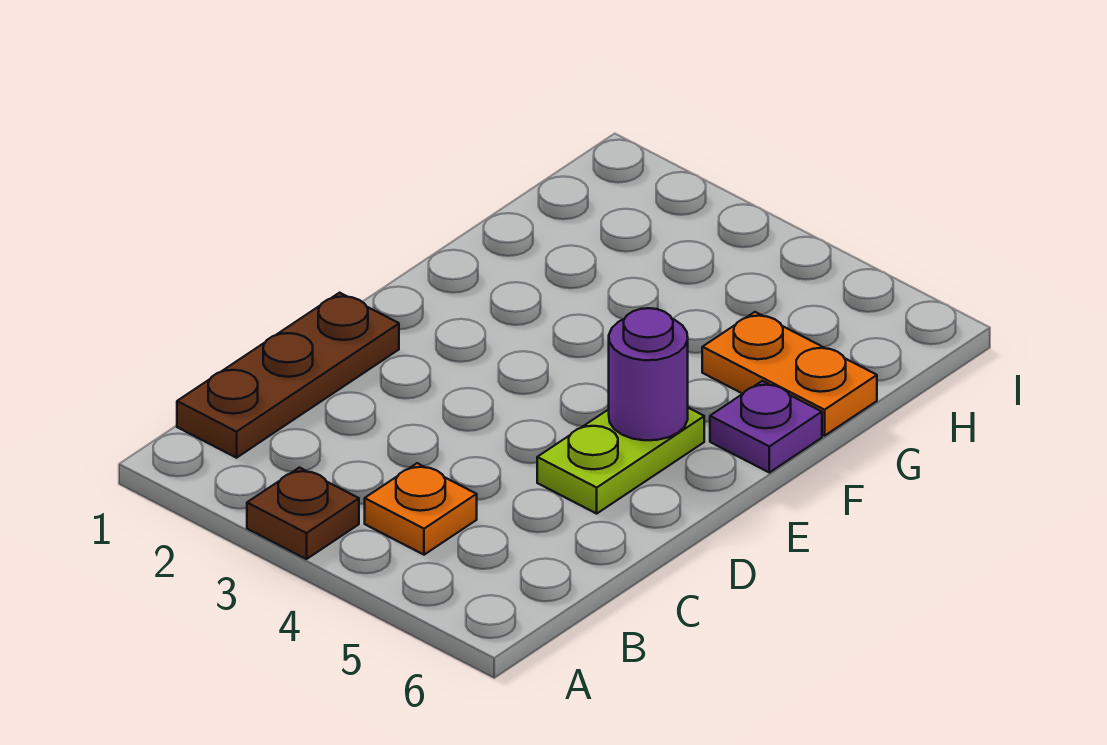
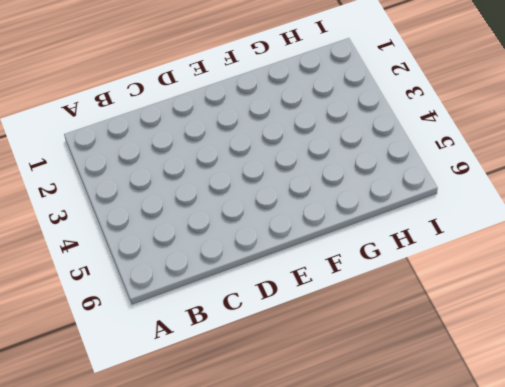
none -> brown 1x1 plate [247,468,359,559]
none -> brown 1x3 plate [177,293,399,458]

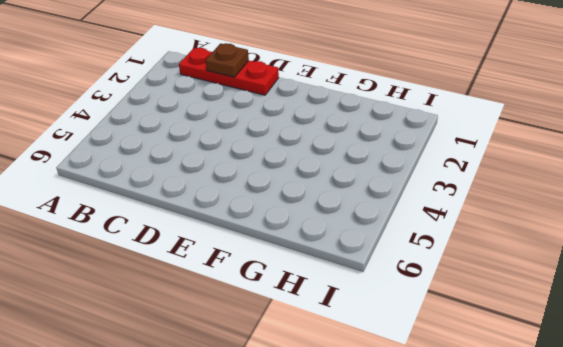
red 1x3 plate [179,48,279,95] -> brown 1x3 plate [177,293,399,458]
brown 1x1 plate [205,43,249,77] -> brown 1x1 plate moved to [247,468,359,559]
none -> orange 1x1 plate [365,463,477,555]
none -> lime 1x2 plate [537,408,704,514]

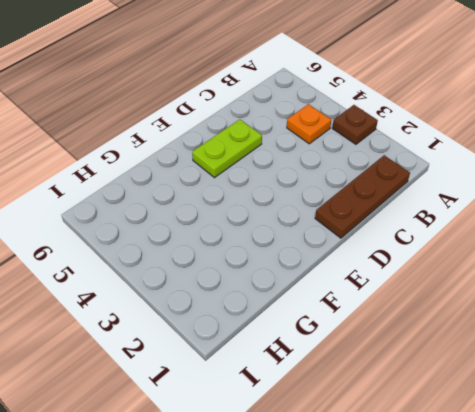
none -> purple 1x1 plate [710,381,822,472]
none -> orange 1x2 plate [702,312,877,436]

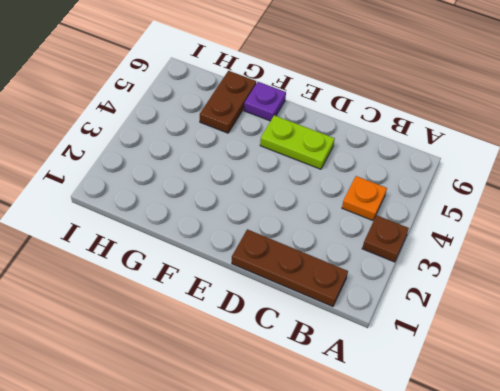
brown 1x2 plate [200,71,256,133] -> orange 1x2 plate [702,312,877,436]
none -> purple 1x1 round brick [609,308,688,440]

